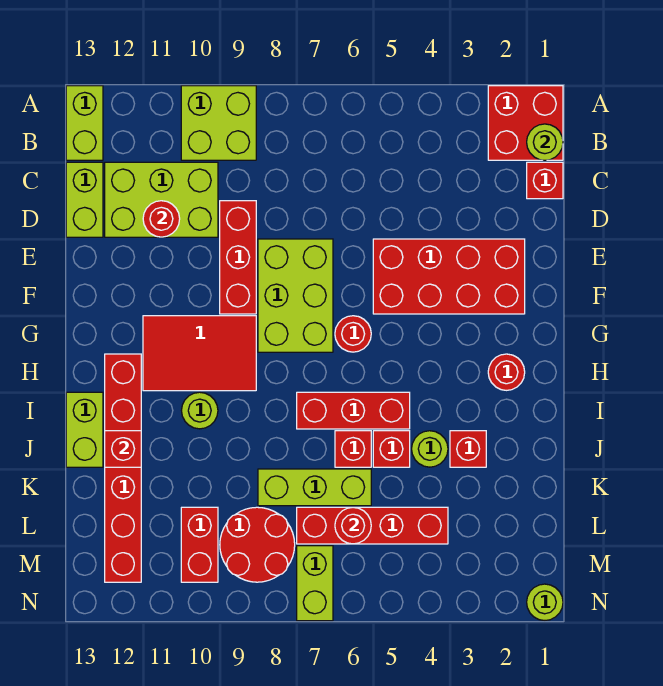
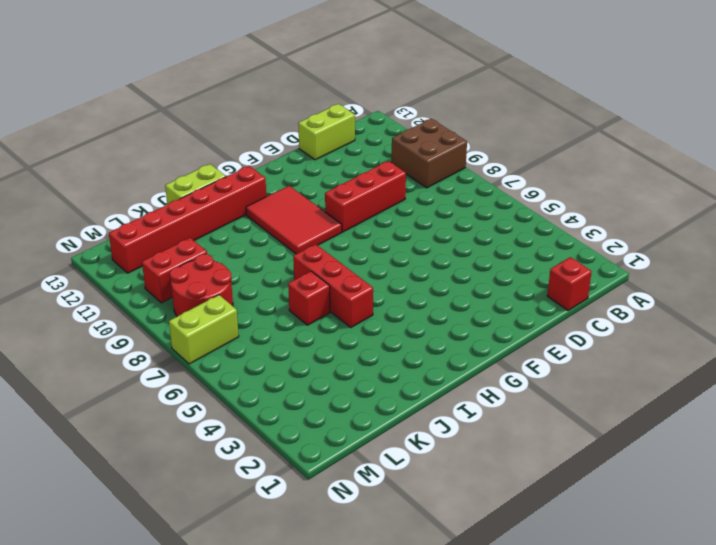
brown 2x2 brick [391,119,467,188] -> lime 2x2 brick [181,86,256,160]
none -> red 2x2 brick [488,86,563,160]
none -> lime 1x2 brick [66,86,103,160]
none -> lime 2x3 brick [105,162,218,237]
none -> red 2x4 brick [373,239,525,314]

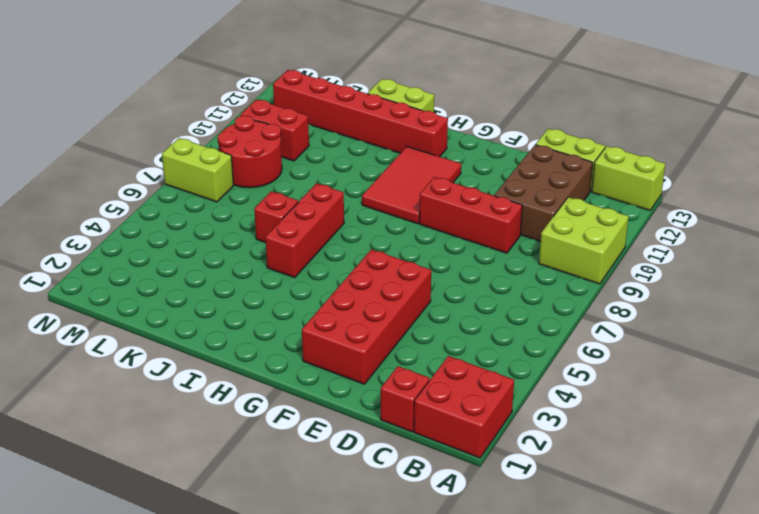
brown 2x3 brick [494,145,593,241] -> lime 2x3 brick [105,162,218,237]
none -> lime 2x3 brick [258,239,333,352]
none -> red 1x1 round brick [335,316,371,352]
none -> red 1x1 round brick [488,354,525,390]
none -> lime 1x1 round brick [182,392,218,429]

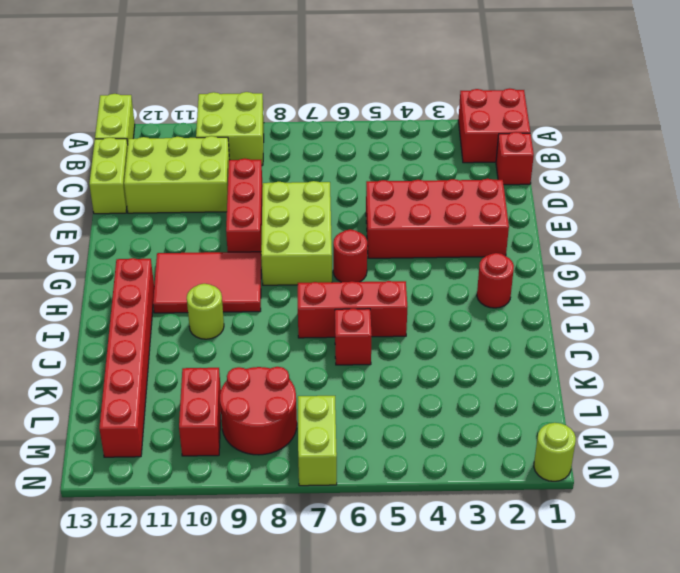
none -> lime 1x2 brick [66,392,103,467]
none -> red 1x1 brick [450,431,486,467]
none -> lime 1x1 round brick [412,431,448,467]
none -> red 1x1 brick [373,431,410,467]

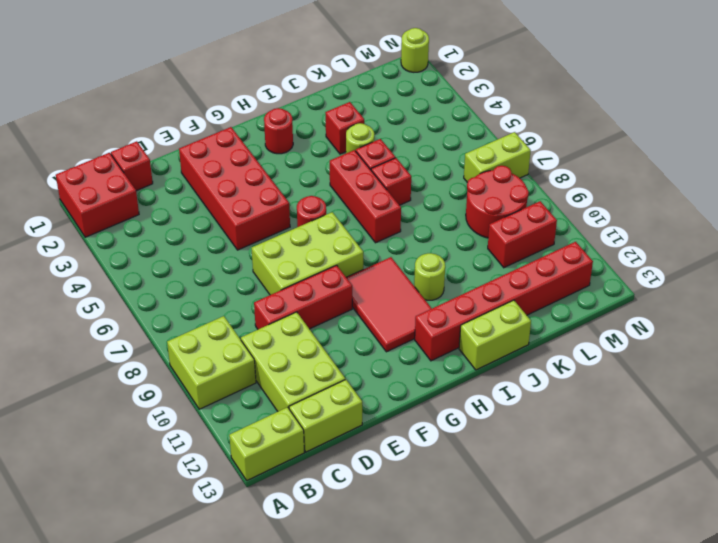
none -> lime 1x3 brick [258,469,371,506]
none -> red 1x4 brick [297,507,448,544]
none -> lime 1x1 round brick [527,124,563,160]
none -> red 1x1 round brick [143,201,180,237]

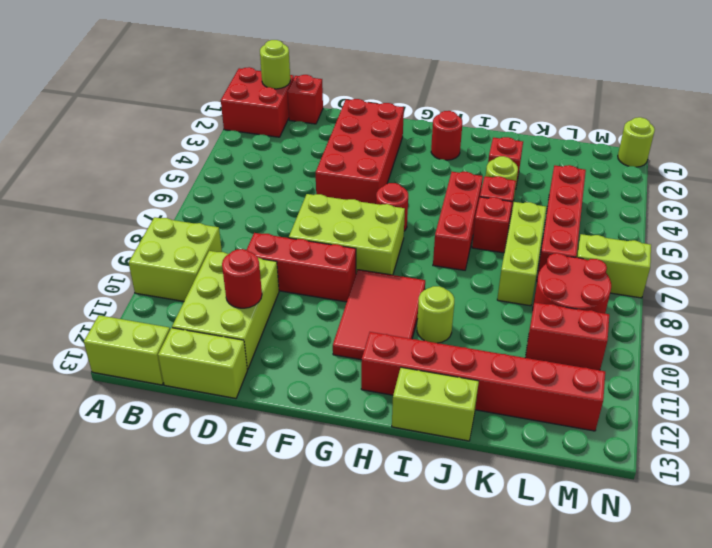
none -> red 1x1 brick [105,431,141,467]
none -> red 1x1 round brick [335,507,371,544]

